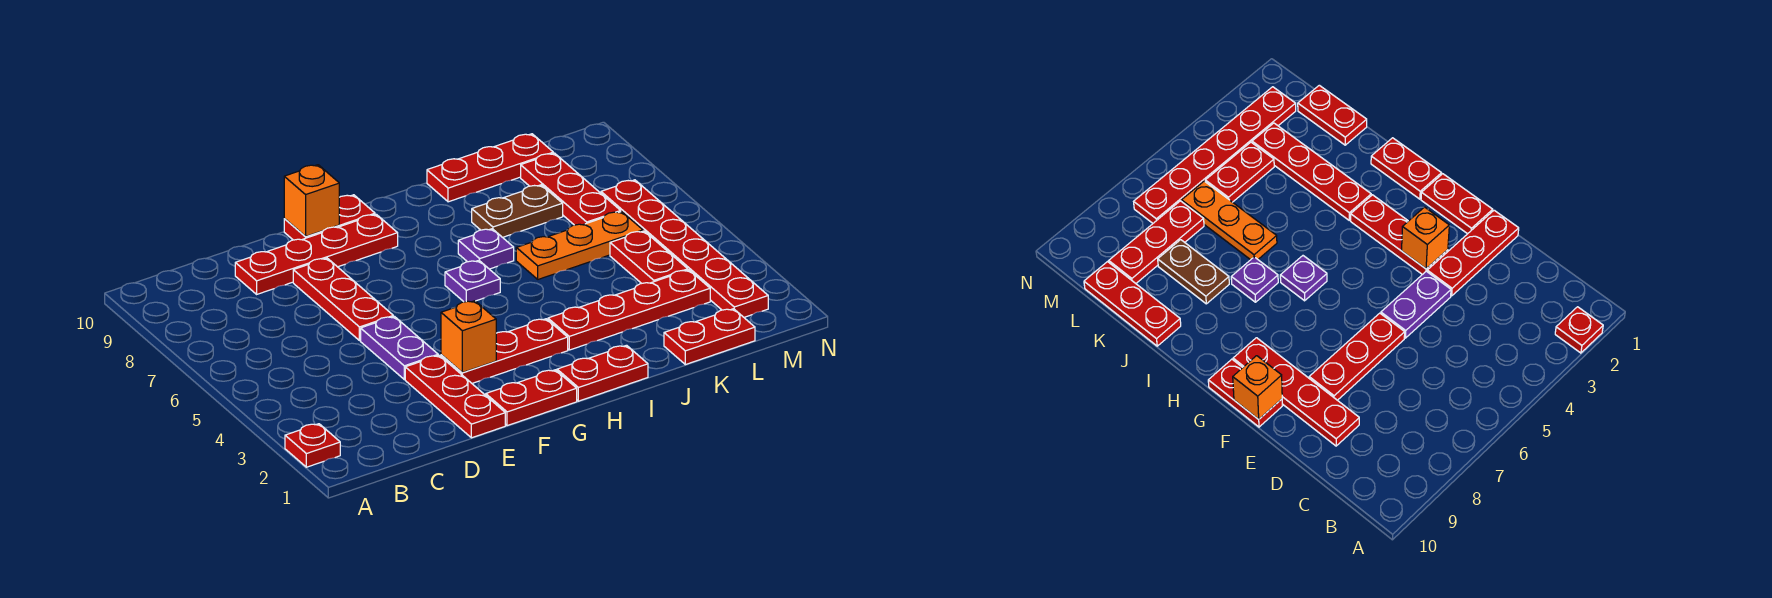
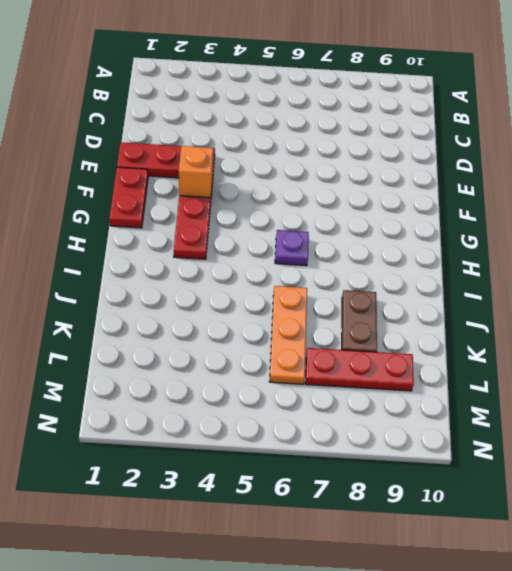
none -> red 1x1 plate [285,424,340,467]
none -> red 1x4 plate [235,214,398,294]
none -> purple 1x2 plate [361,316,438,379]

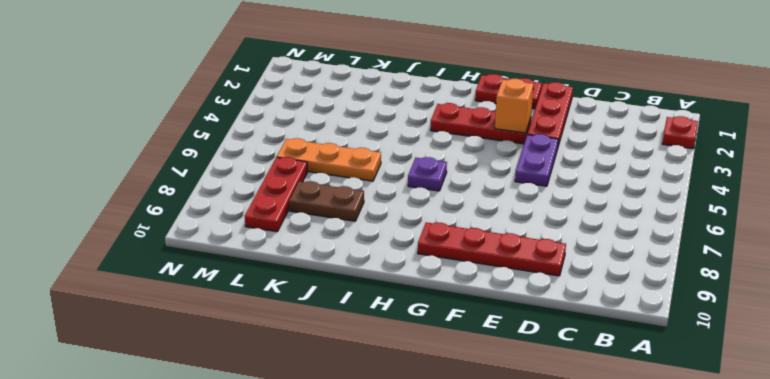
none -> red 1x3 plate [293,258,393,341]
none -> red 1x2 plate [284,195,375,240]
none -> red 1x2 plate [557,345,648,401]

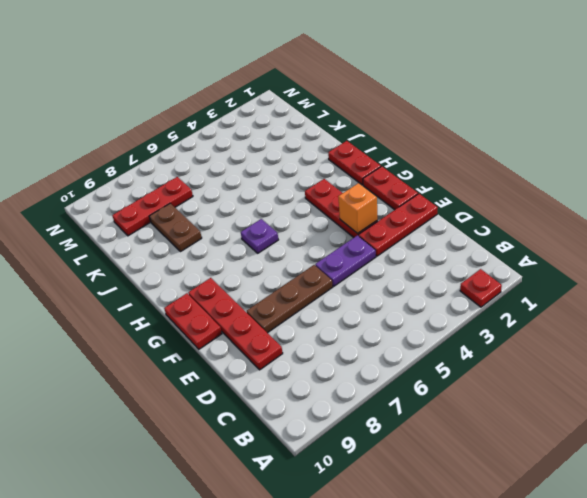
brown 1x3 plate [247,265,333,333] -> red 1x3 plate [293,258,393,341]
none -> red 1x4 plate [548,270,710,350]
none -> purple 1x1 plate [458,229,514,269]
none -> orange 1x3 plate [516,212,643,279]

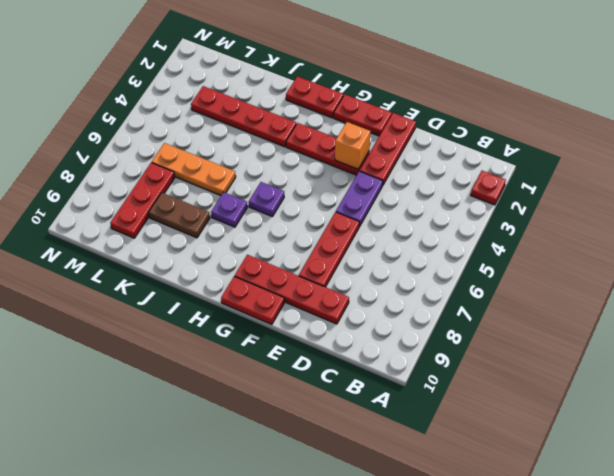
none -> red 1x3 plate [427,134,553,202]
none -> red 1x2 plate [664,309,755,365]
none -> red 1x2 plate [610,231,688,283]

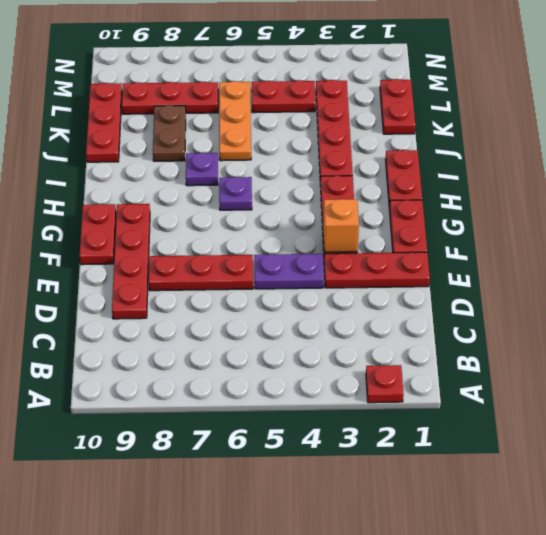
none -> red 1x6 plate [601,180,768,317]
none -> orange 1x1 brick [284,165,339,237]

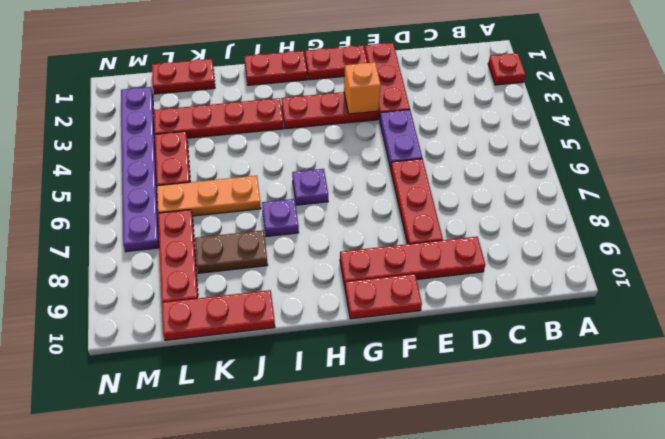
purple 1x6 plate [121,87,159,252] -> red 1x6 plate [601,180,768,317]
none -> orange 1x1 brick [284,165,339,237]

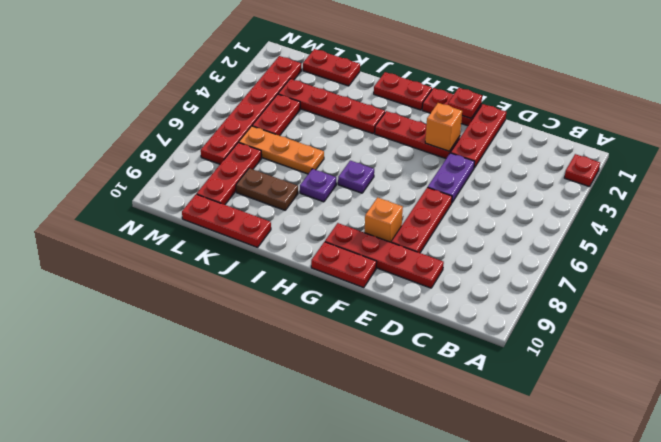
red 1x1 plate [448,88,482,118] -> none
orange 1x1 brick [365,198,403,242] -> orange 1x1 brick moved to [284,165,339,237]

